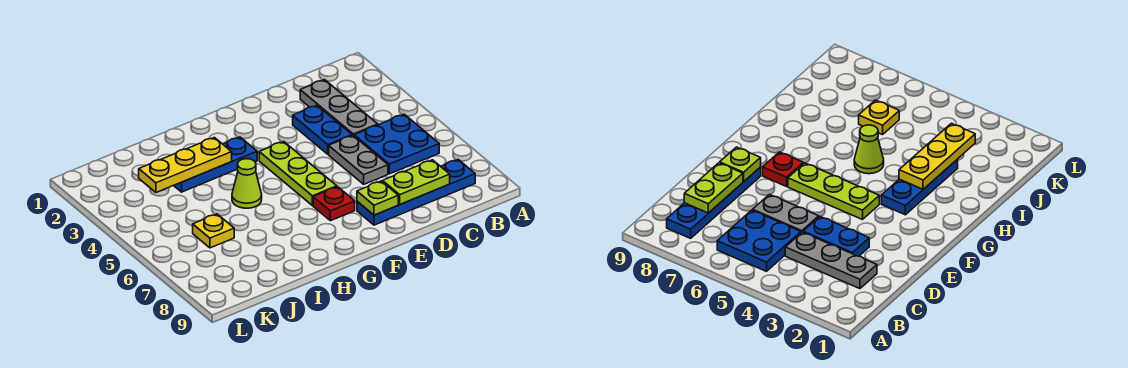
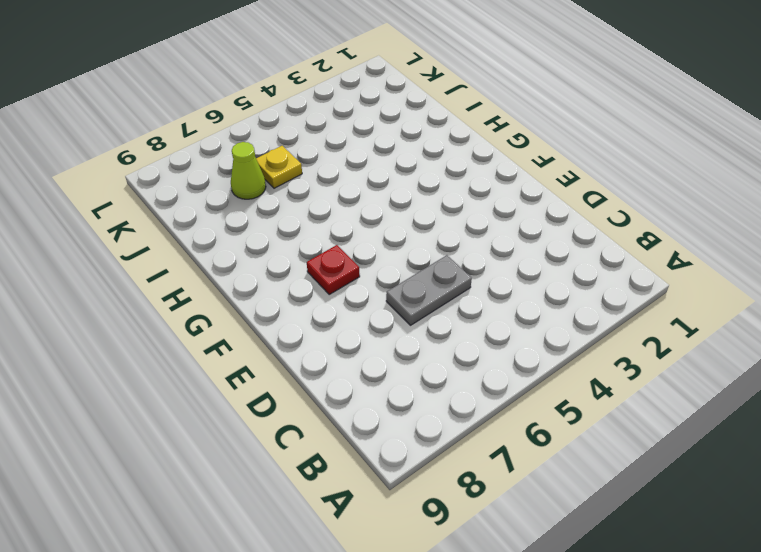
lime 1x1 cone [231,142,266,199] -> lime 1x1 cone moved to [232,159,262,208]
none -> blue 2x2 plate [354,114,439,174]
none -> blue 1x4 plate [357,160,475,225]
none -> grey 1x3 plate [300,80,378,136]

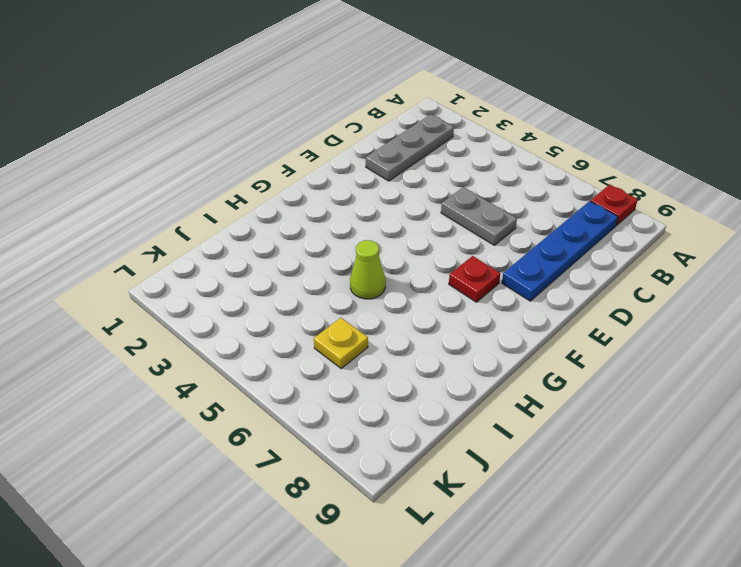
red 1x1 plate [591,184,638,226] -> none
grey 1x3 plate [366,114,454,181] -> grey 1x3 plate turned to [300,80,378,136]
none -> blue 2x2 plate [354,114,439,174]
none -> blue 1x2 plate [293,105,352,154]
none -> lime 1x3 plate [259,141,337,206]

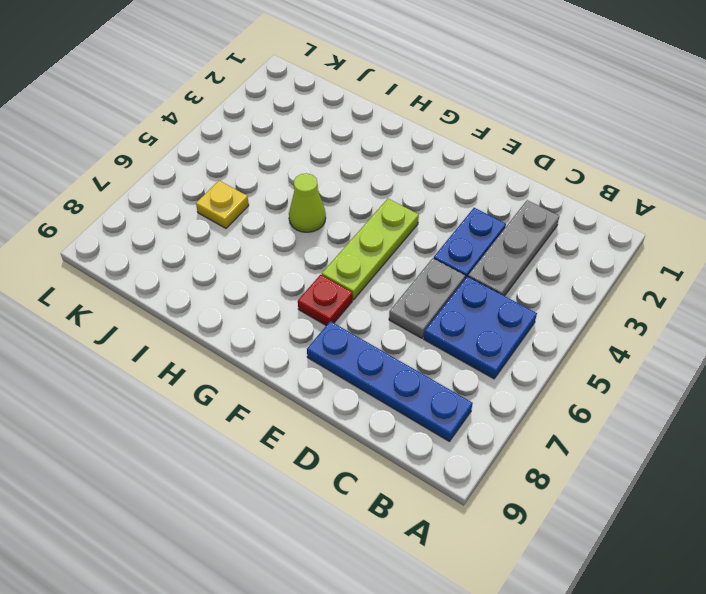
none -> blue 1x3 plate [174,137,257,192]
none -> lime 1x2 plate [383,160,450,204]
none -> lime 1x1 plate [357,181,398,215]

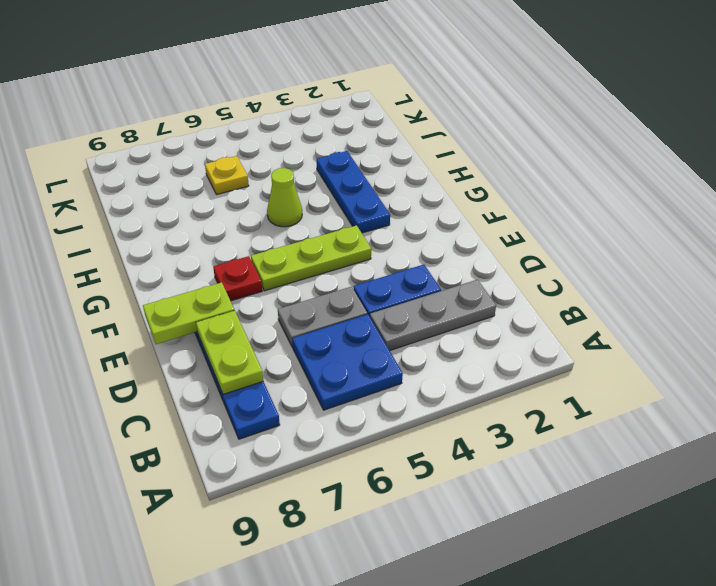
lime 1x2 plate [143,282,234,344] -> lime 1x1 plate [357,181,398,215]
none -> yellow 1x3 plate [139,137,232,192]

